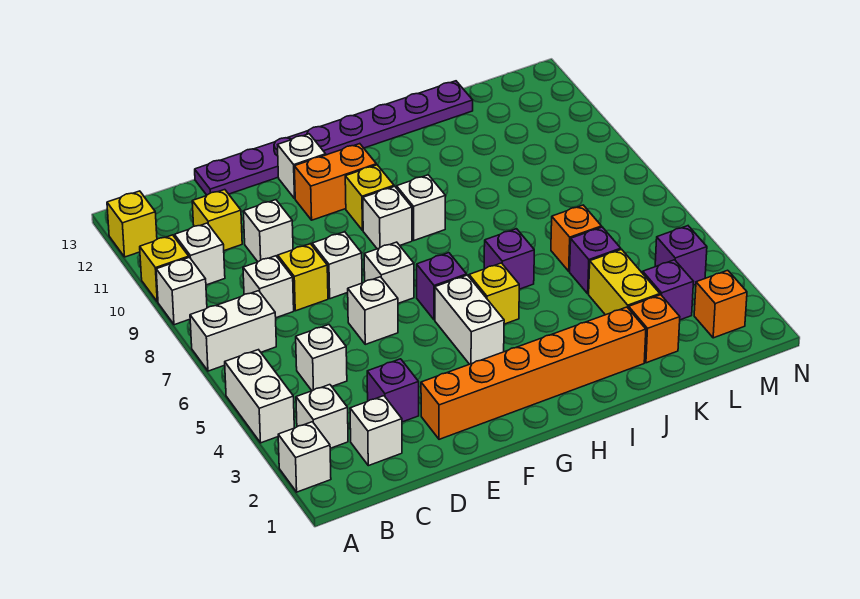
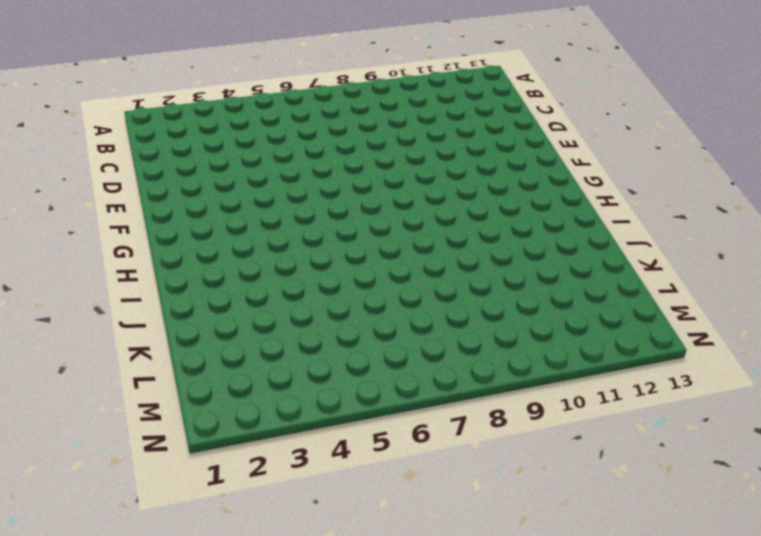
none -> white 1x1 brick [278,422,331,492]
none -> white 1x2 brick [225,350,294,443]
none -> white 1x2 brick [190,291,276,371]
none -> white 1x1 brick [156,257,207,325]

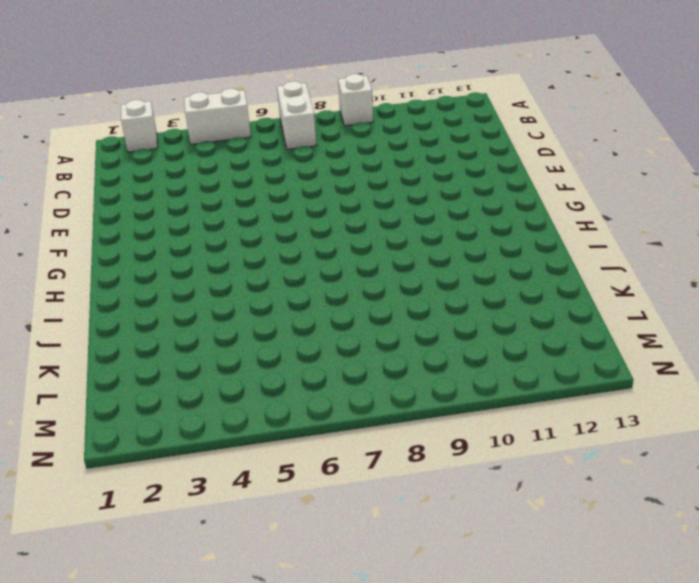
none -> yellow 1x1 brick [140,235,189,302]
none -> yellow 1x1 brick [107,191,157,257]
none -> white 1x1 brick [296,385,348,448]
none -> white 1x1 brick [174,223,225,285]

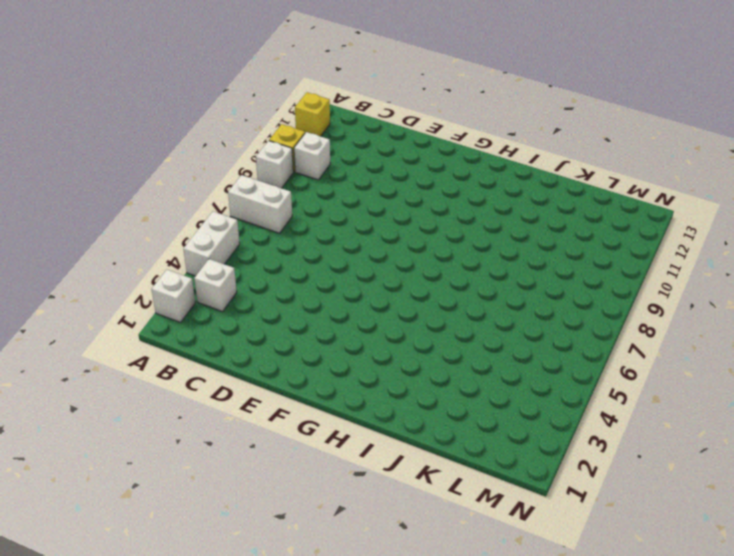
none -> white 1x1 brick [350,396,402,466]
none -> white 1x1 brick [296,325,347,391]
none -> white 1x1 brick [243,256,294,318]
none -> yellow 1x1 brick [192,190,242,251]

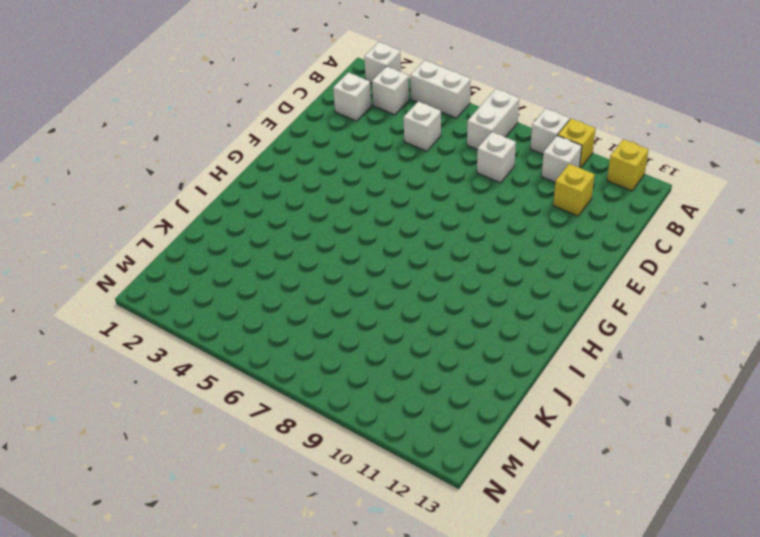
none -> purple 1x1 brick [367,359,419,422]
none -> yellow 1x1 brick [278,244,328,311]
none -> white 1x1 brick [243,200,293,262]
none -> purple 1x8 plate [195,81,473,195]

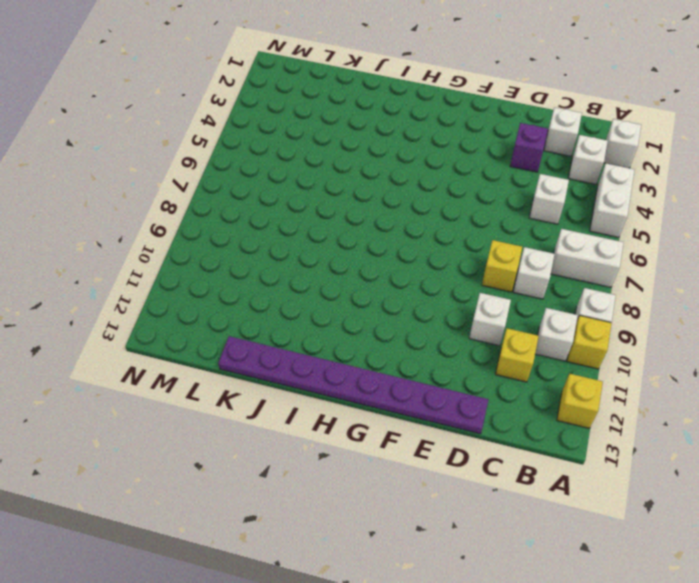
none -> orange 1x6 brick [421,307,646,439]
none -> white 1x1 brick [348,277,398,344]
none -> white 1x1 brick [312,232,362,299]
none -> white 1x1 brick [364,242,414,303]

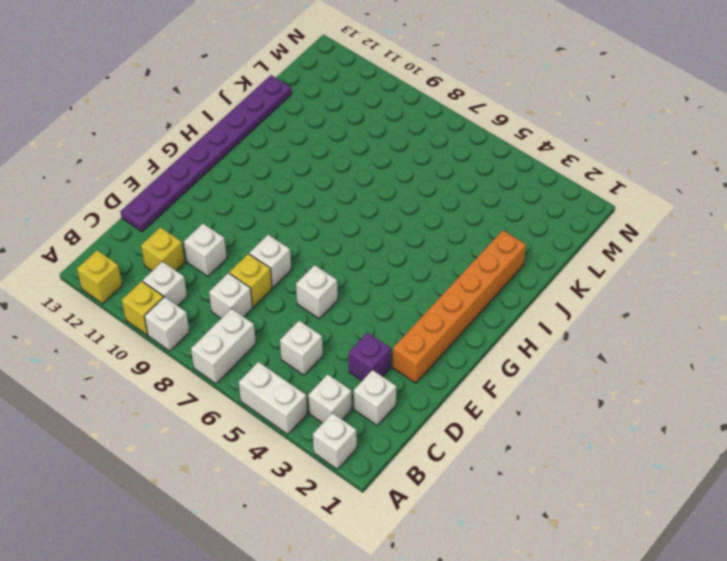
none -> white 1x1 brick [364,242,414,303]
none -> orange 1x2 brick [294,144,376,220]
none -> white 1x1 brick [278,134,326,198]
none -> white 1x2 brick [435,275,504,364]

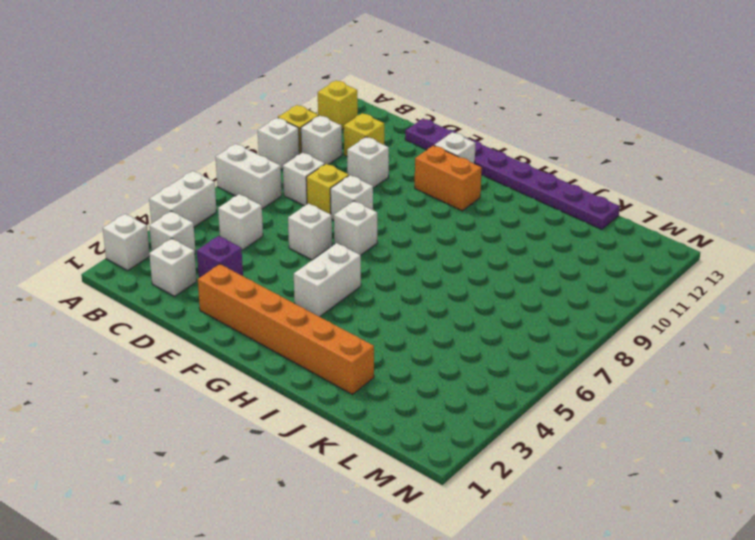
none -> purple 1x1 brick [417,253,467,320]
none -> white 1x1 brick [363,186,412,249]
none -> yellow 1x1 brick [345,165,394,230]
none -> yellow 1x1 brick [469,263,519,324]

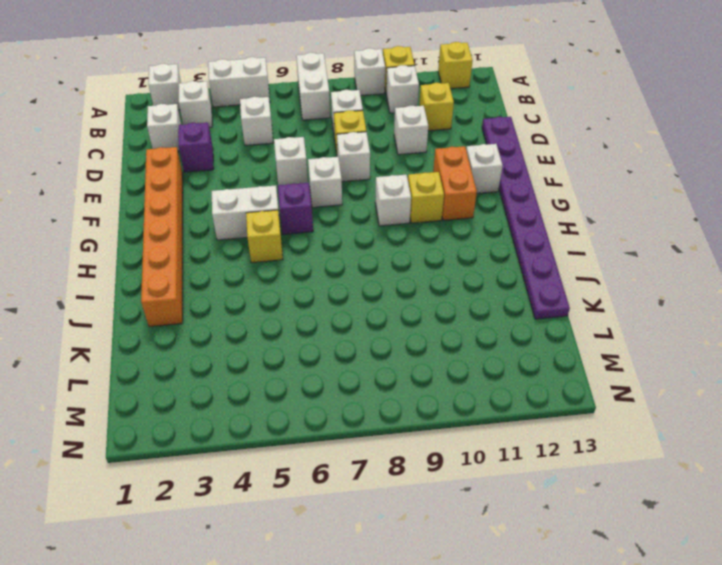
none -> white 1x1 brick [397,175,446,240]
none -> purple 1x1 brick [484,229,534,289]
none -> orange 1x1 brick [629,295,680,363]
none -> yellow 1x2 brick [589,249,660,315]

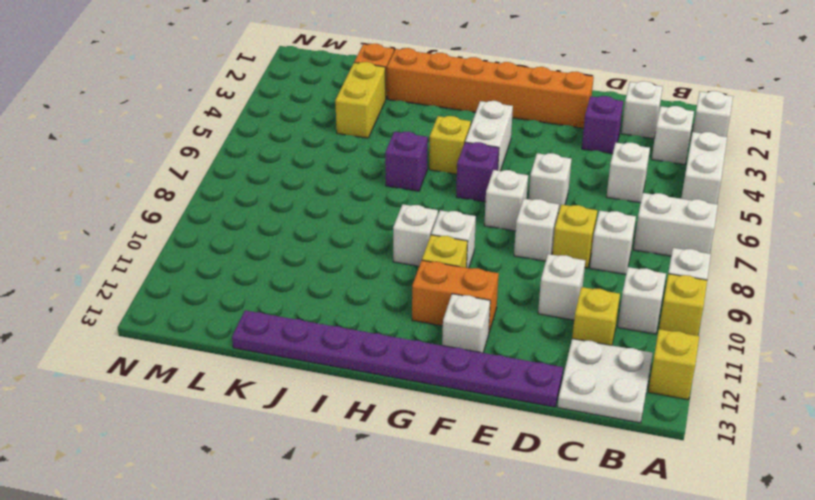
white 2x2 plate [558,339,653,423] -> none
none -> purple 1x1 brick [570,227,621,294]
none -> orange 1x1 brick [551,205,601,271]
none -> purple 1x1 brick [643,260,694,320]
none -> orange 1x1 brick [694,270,747,338]

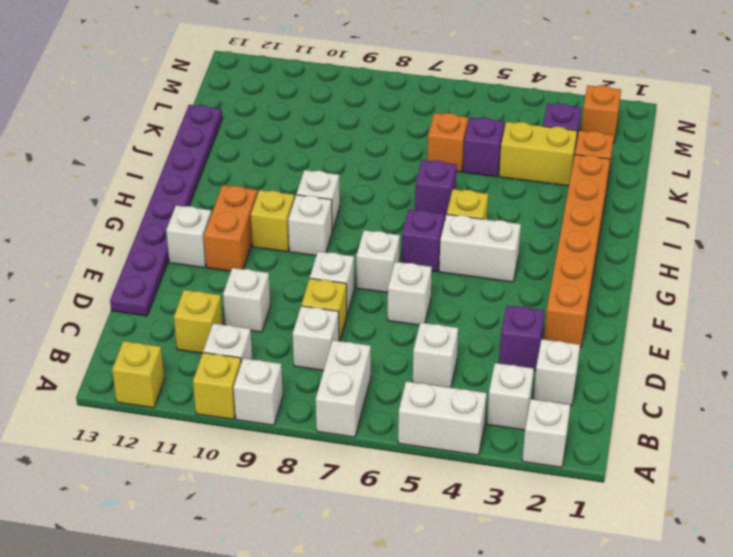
none -> purple 1x1 brick [655,226,707,285]

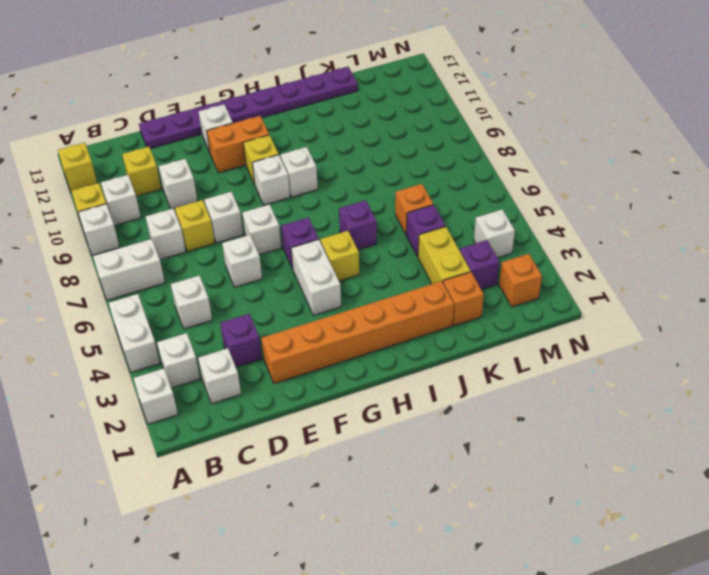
white 1x1 brick [474,209,515,258] -> purple 1x1 brick [655,226,707,285]

